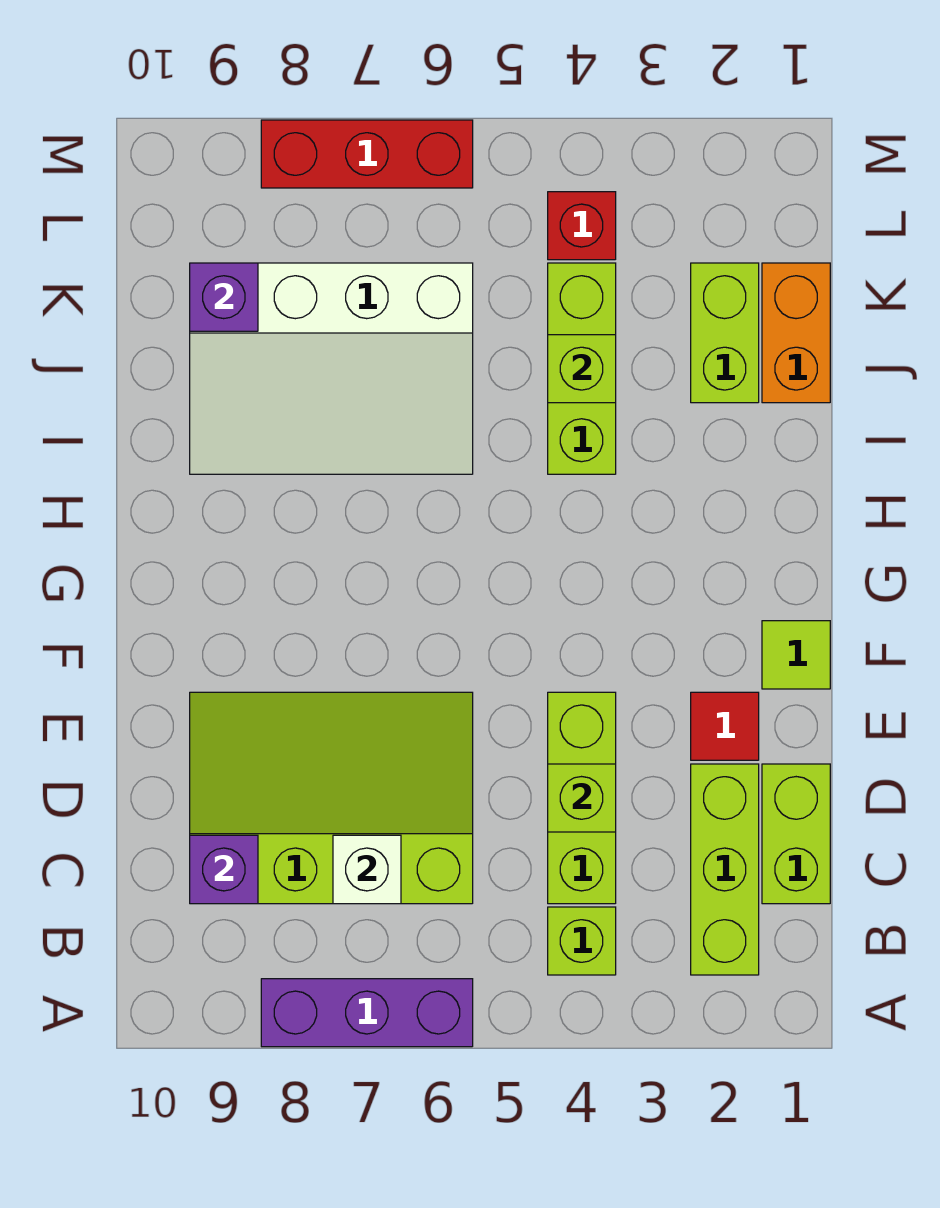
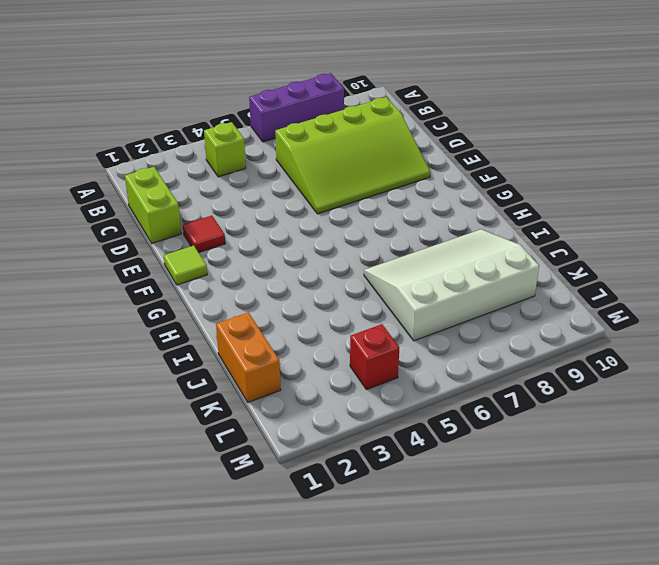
none -> lime 1x3 brick [691,764,759,975]
none -> lime 1x3 brick [548,692,616,904]
none -> lime 1x3 brick [548,263,616,474]

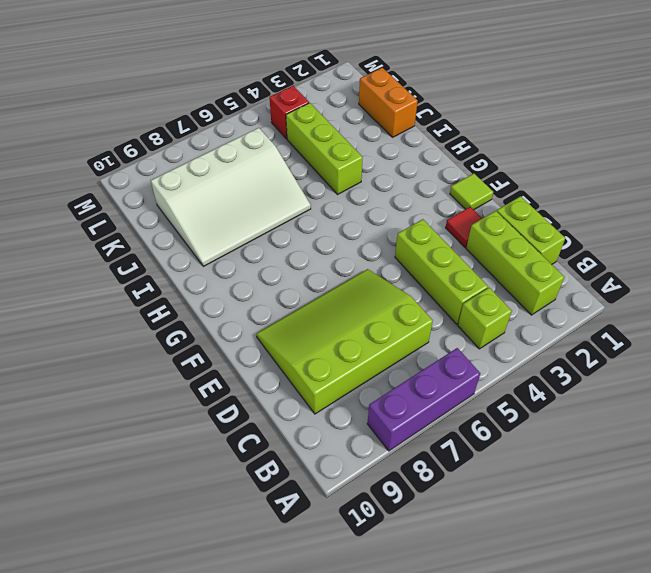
none -> lime 1x2 brick [691,263,759,403]
none -> red 1x3 brick [261,120,473,188]
none -> white 1x1 brick [333,835,401,904]

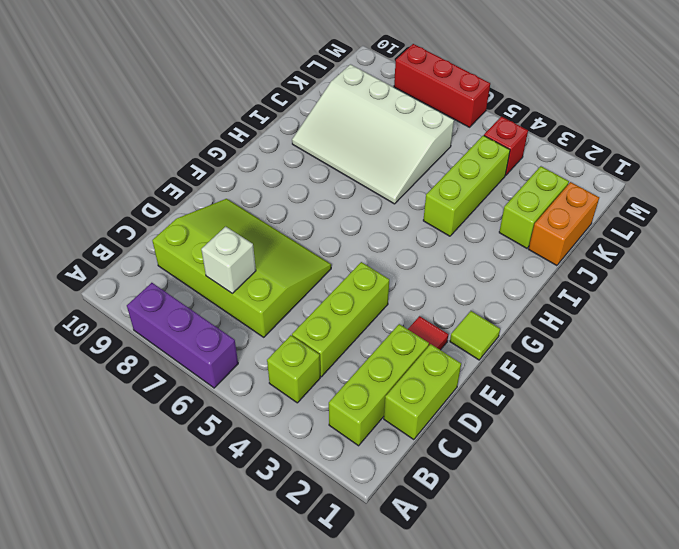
none -> purple 1x1 brick [190,835,258,904]
none -> lime 1x1 brick [548,764,616,832]
none -> lime 1x1 brick [548,335,616,403]

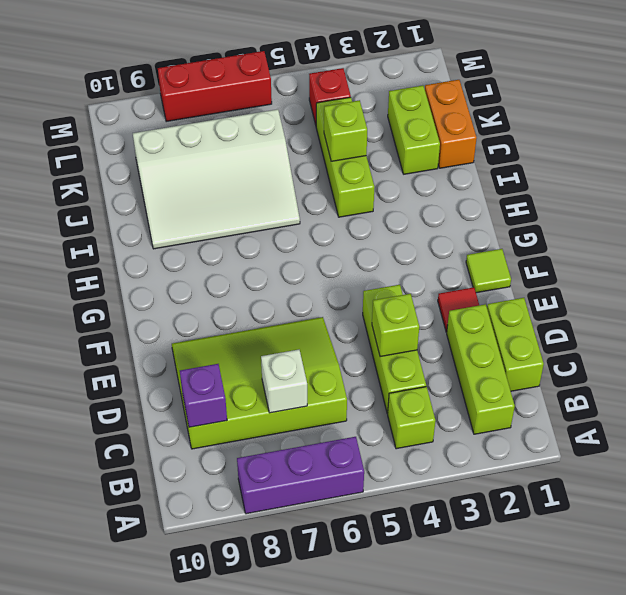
none -> purple 1x1 brick [190,263,258,331]

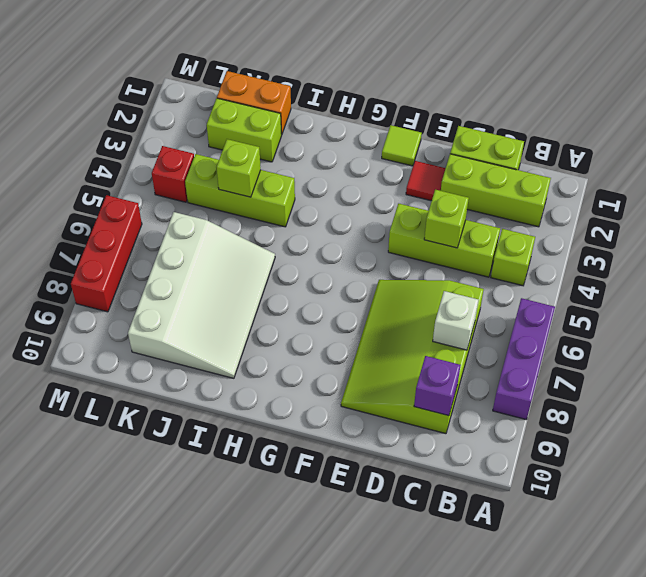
none -> purple 1x1 brick [190,263,258,331]

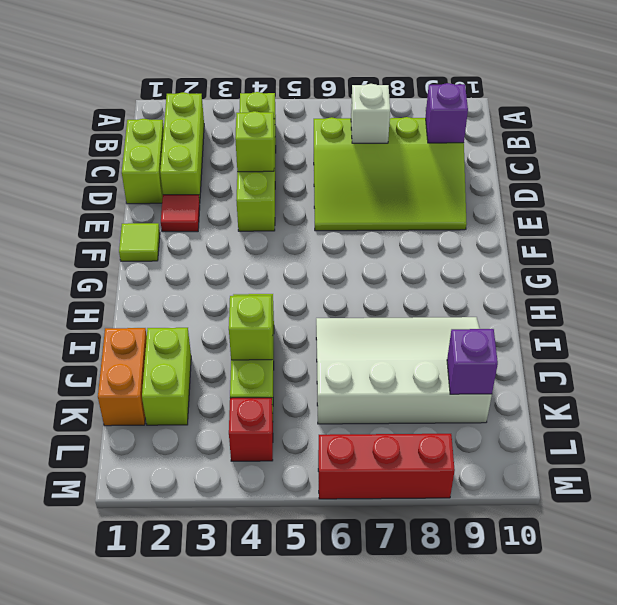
none -> purple 1x3 brick [261,979,473,1047]

